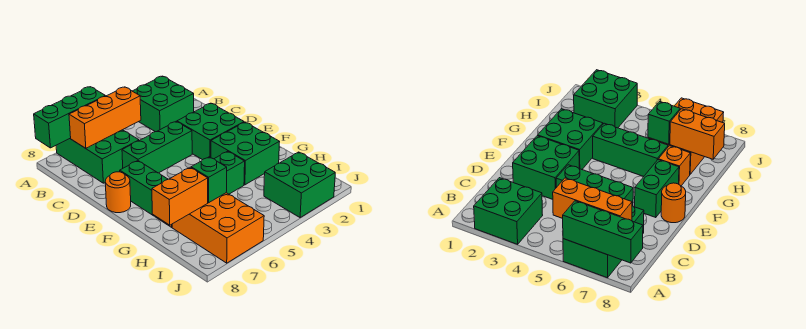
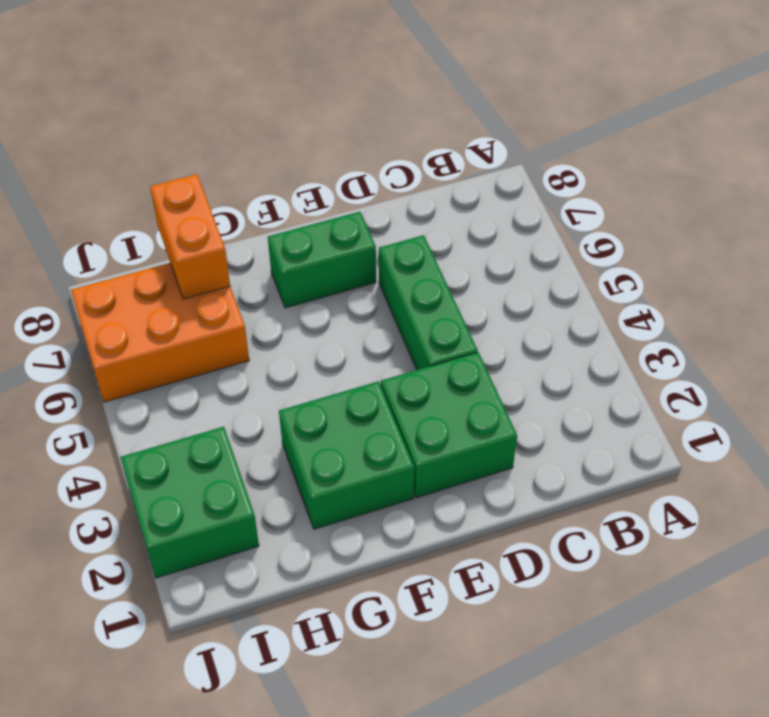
none -> green 2x2 brick [133,76,194,132]
none -> green 2x3 brick [56,130,139,183]
none -> orange 1x1 round brick [105,172,131,213]

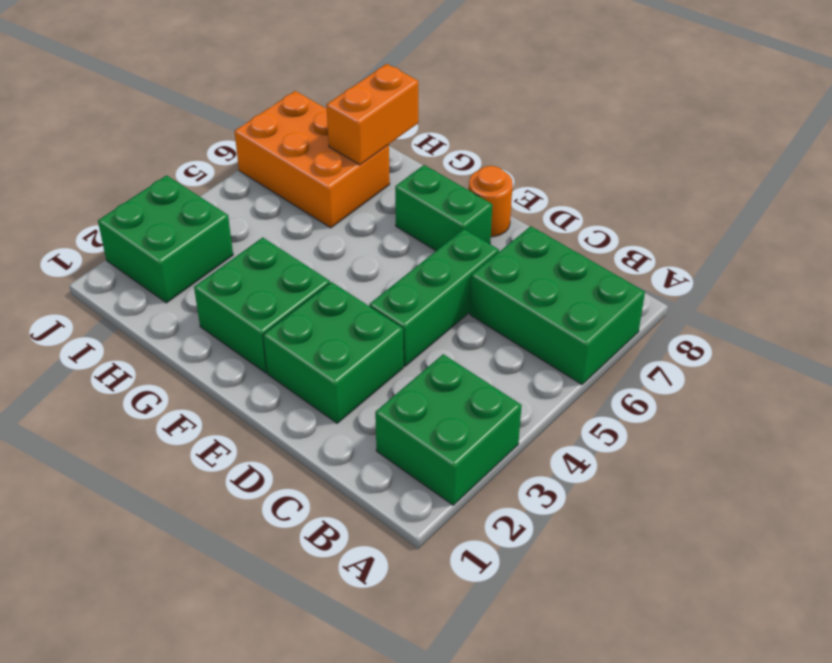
none -> green 1x3 brick [215,151,245,194]
none -> orange 1x1 brick [658,146,690,186]
none -> green 1x3 brick [34,87,105,148]

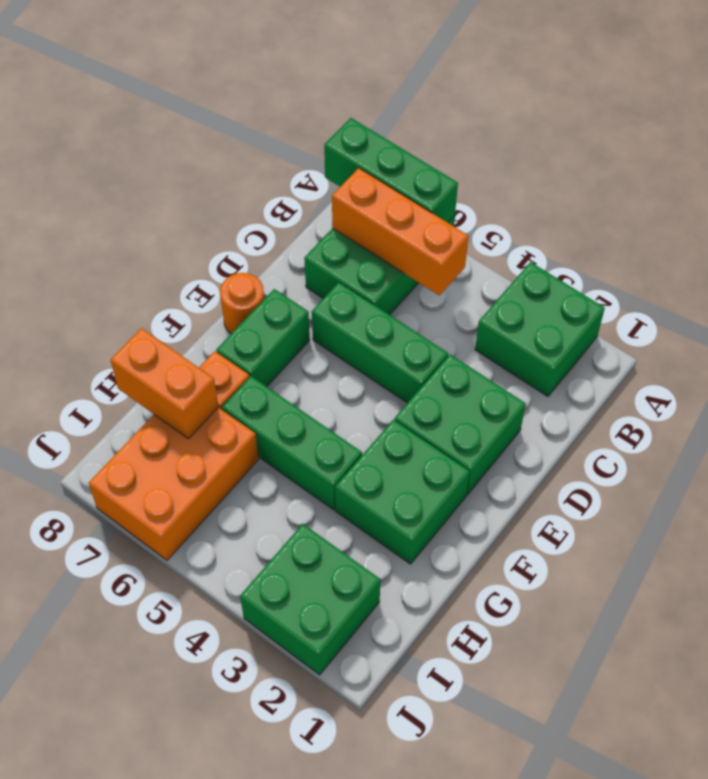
none -> green 1x1 brick [191,157,227,203]

